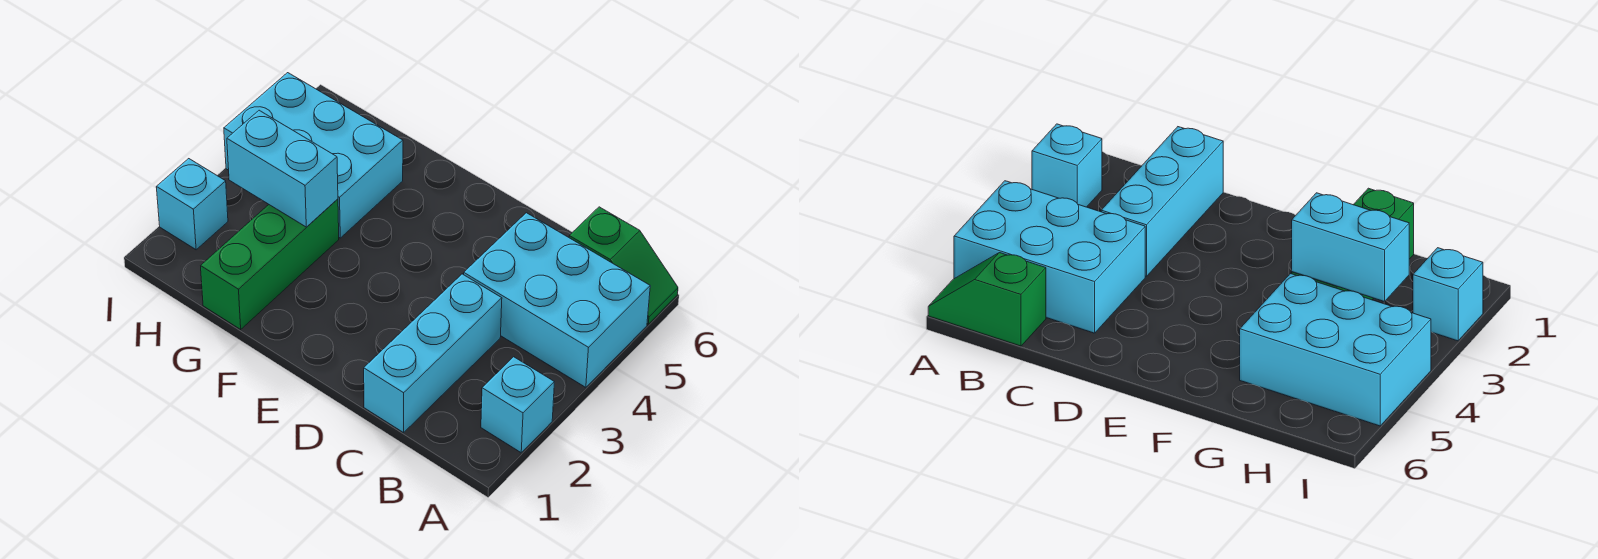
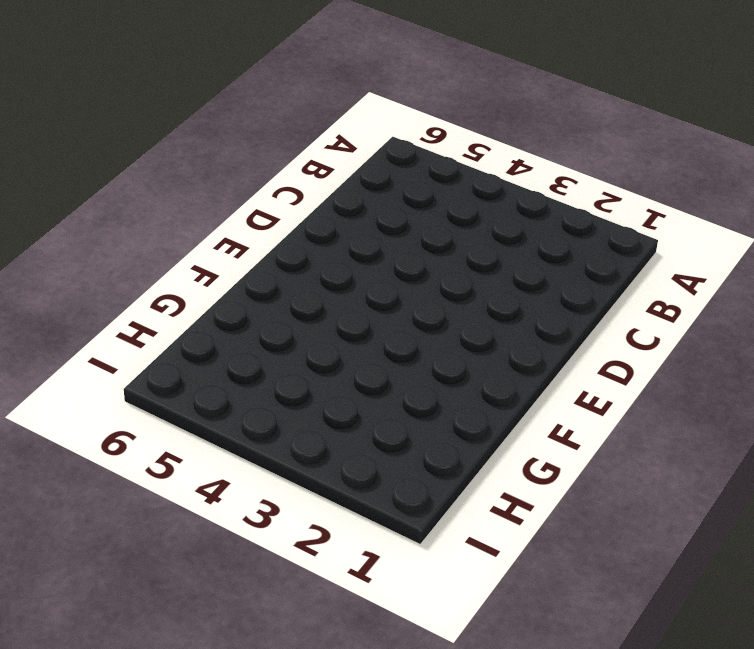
none -> cyan 1x1 brick [481,357,554,453]
none -> cyan 2x3 brick [464,213,650,387]

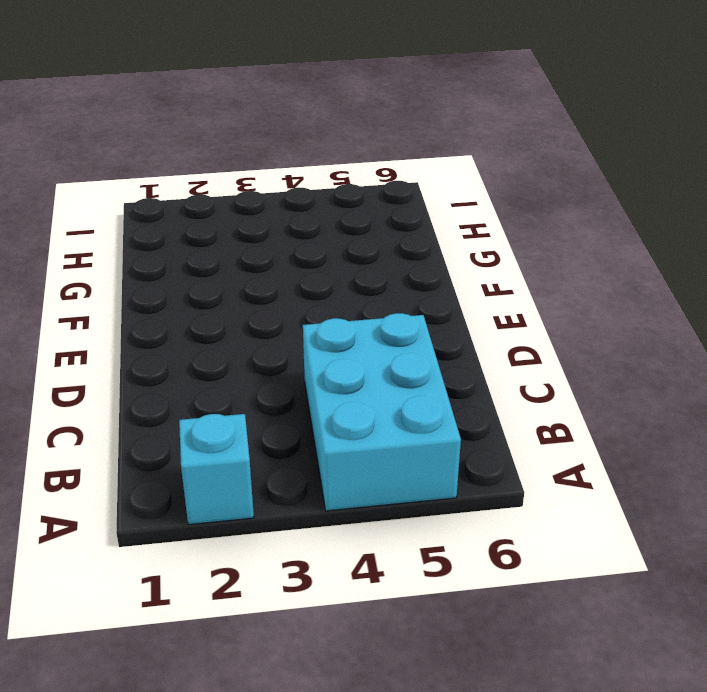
none -> green 1x2 slope [569,207,678,324]
none -> cyan 1x3 brick [364,274,502,433]

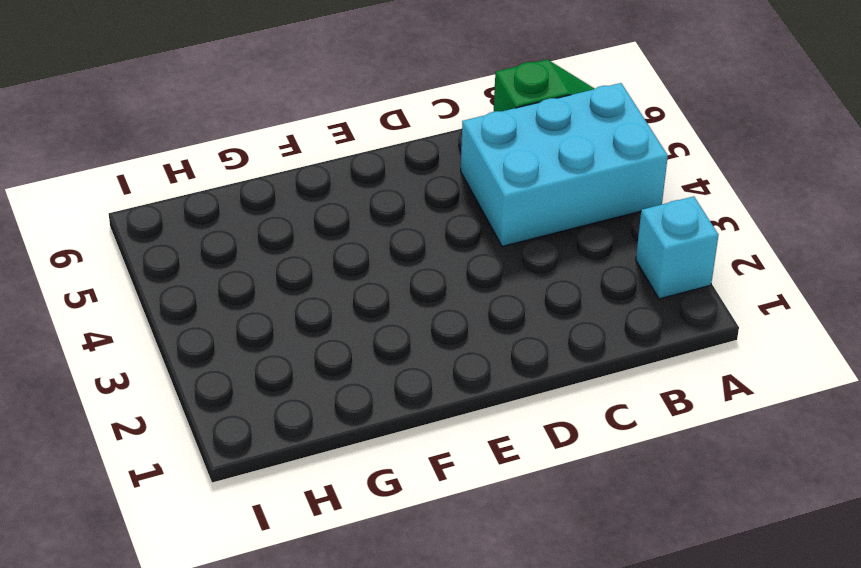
none -> cyan 1x3 brick [364,274,502,433]
none -> green 1x3 brick [201,199,339,329]

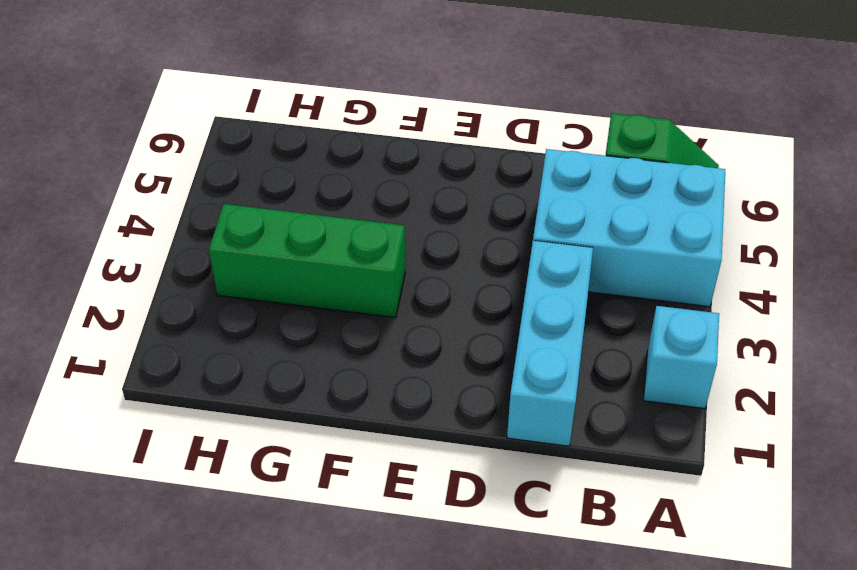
green 1x3 brick [209,204,405,318] -> green 1x3 brick turned to [201,199,339,329]
none -> cyan 2x3 brick [224,73,403,238]
none -> cyan 1x1 brick [156,159,228,250]

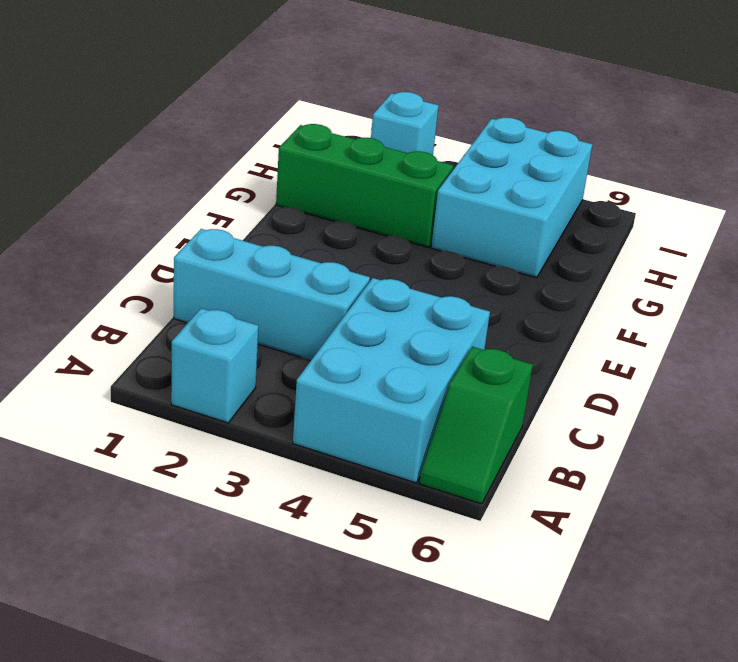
none -> cyan 1x2 brick [227,110,338,227]

